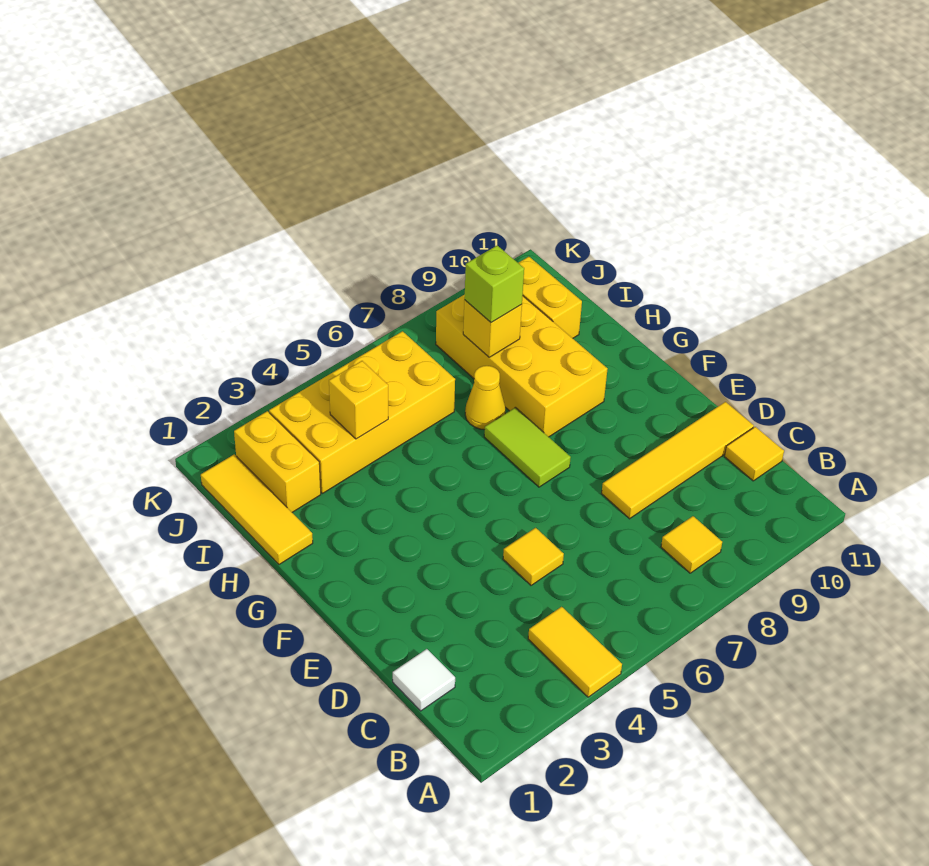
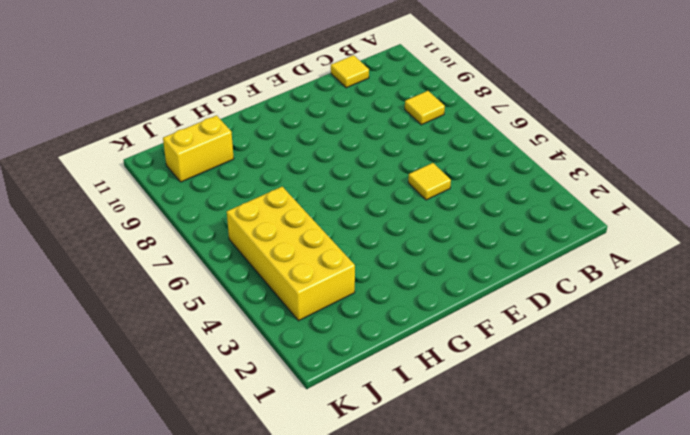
none -> yellow 1x2 tile [528,607,622,697]
none -> white 1x1 tile [393,649,455,711]
none -> yellow 1x4 tile [602,402,754,519]

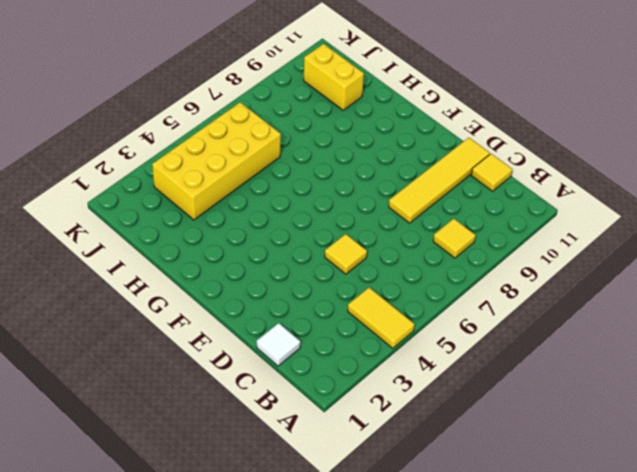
none -> lime 1x2 tile [484,407,571,487]
none -> yellow 2x4 brick [436,294,607,437]
none -> yellow 1x3 tile [201,454,313,564]

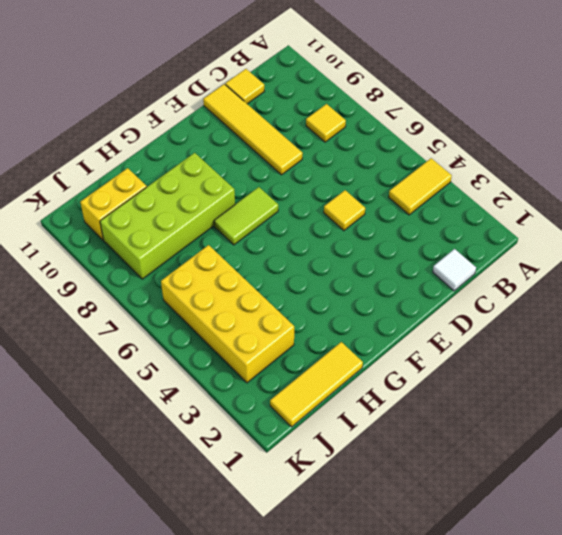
lime 2x4 brick [100,153,235,279] -> yellow 2x4 brick [436,294,607,437]
none -> yellow 1x1 cone [465,366,505,430]
none -> yellow 1x2 brick [234,411,321,512]
none -> yellow 1x1 brick [329,361,388,439]

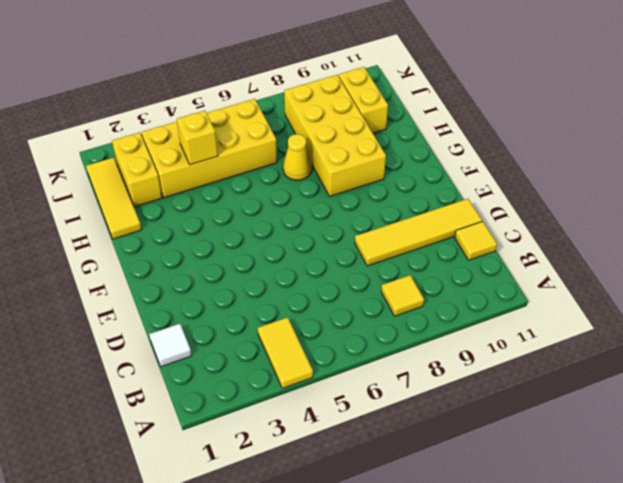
none -> yellow 1x1 tile [503,528,564,585]
none -> lime 1x2 tile [484,407,571,487]
none -> yellow 1x1 brick [463,300,522,357]

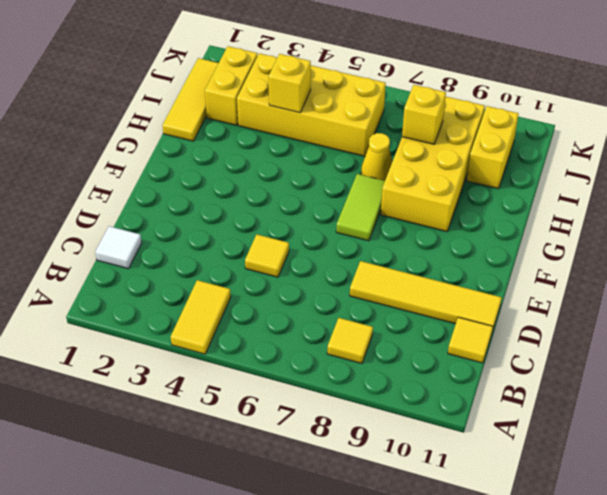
none -> lime 1x1 brick [465,246,524,323]

